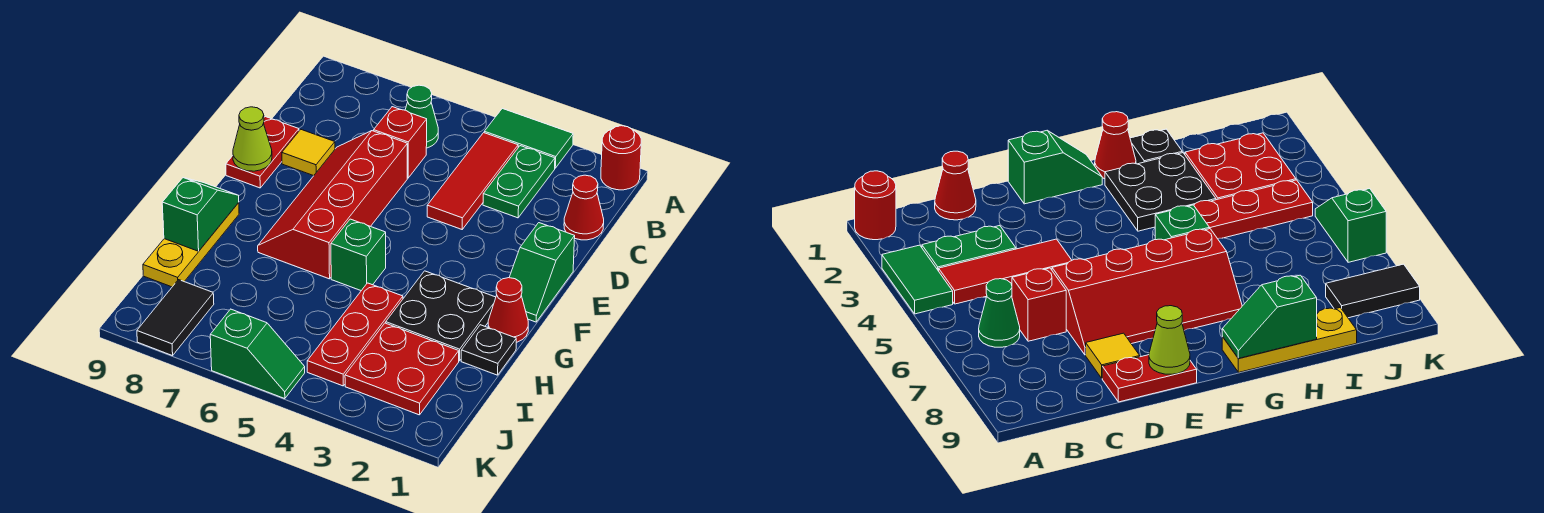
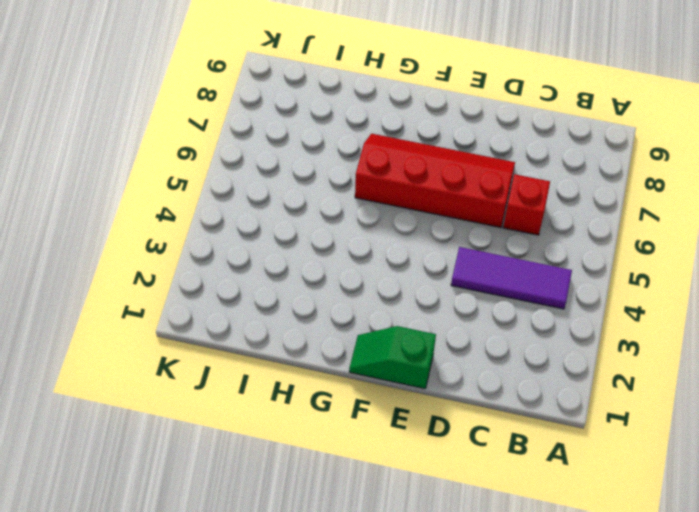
purple 1x3 tile [451,247,572,309] -> red 1x3 tile [427,133,518,229]
none -> red 1x1 round brick [601,126,641,190]
none -> green 1x2 tile [484,109,573,168]
none -> green 1x2 plate [483,146,555,218]

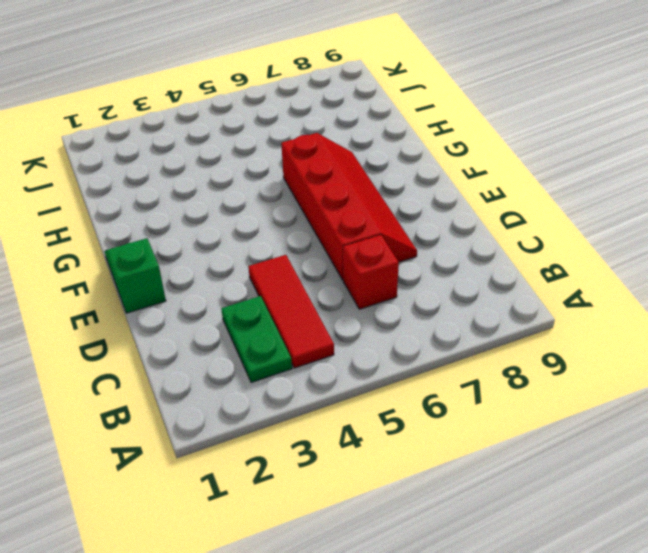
none -> red 1x1 round brick [601,126,641,190]
none -> green 1x2 tile [484,109,573,168]
none -> green 1x1 cone [405,85,438,148]

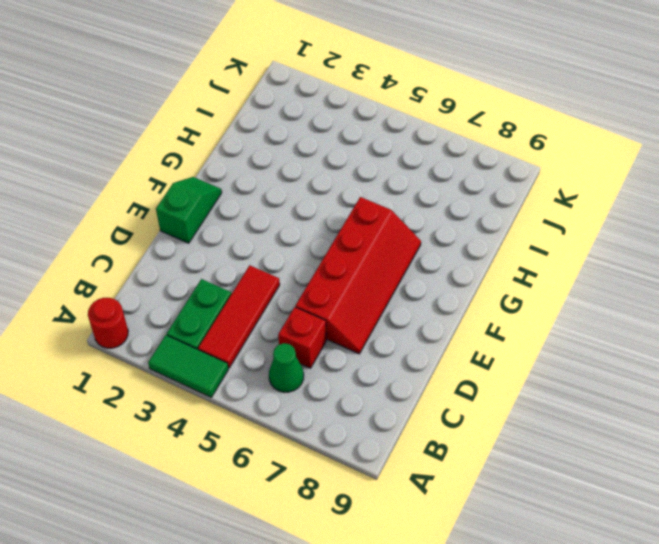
none -> red 1x1 cone [564,175,604,240]
none -> yellow 1x1 tile [282,130,335,176]
none -> red 1x2 plate [226,117,299,188]

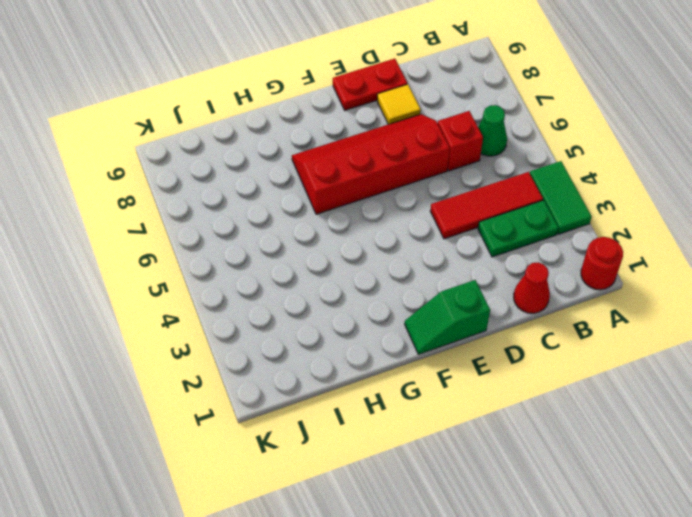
none -> red 1x1 cone [488,278,528,342]
none -> black 2x2 plate [386,271,496,361]
none -> green 1x1 brick [331,219,386,291]

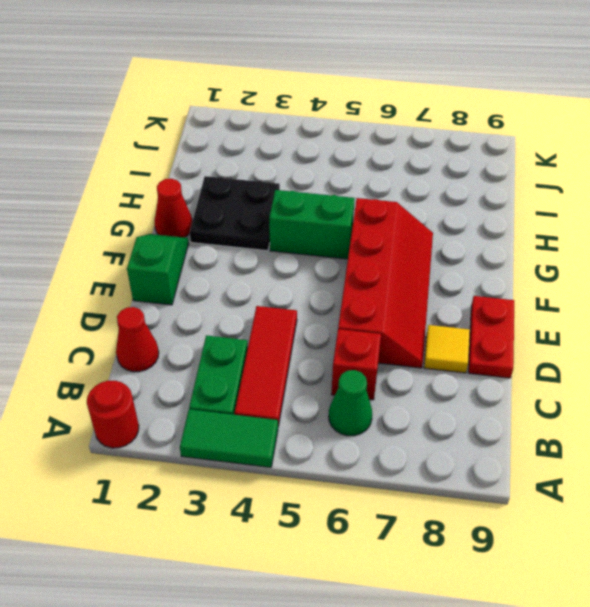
green 1x2 brick [269,190,355,259] -> green 1x1 brick [331,219,386,291]
none -> yellow 1x3 plate [143,203,239,287]
none -> black 1x1 plate [461,325,516,375]
none -> red 1x3 plate [307,283,403,386]

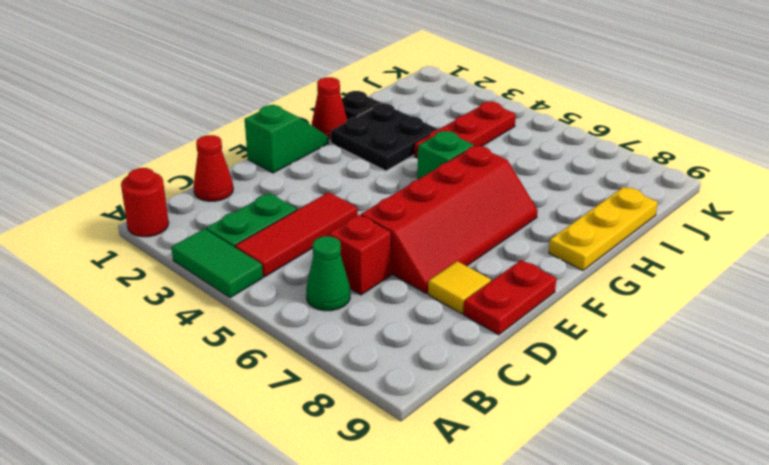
none -> red 2x2 plate [345,323,459,415]
none -> black 1x2 tile [137,280,214,356]
none -> green 1x2 slope [210,309,305,399]

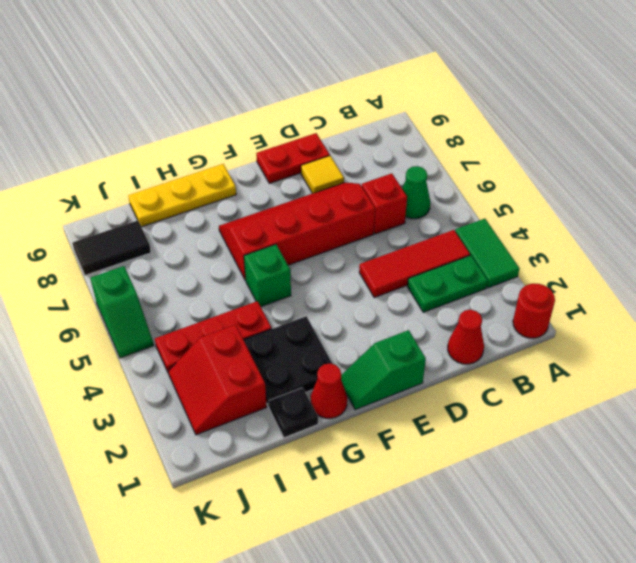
red 2x2 slope [168,325,267,435] -> red 2x2 plate [345,323,459,415]
none -> lime 1x1 cone [233,107,272,171]
none -> green 1x2 slope [162,178,239,251]

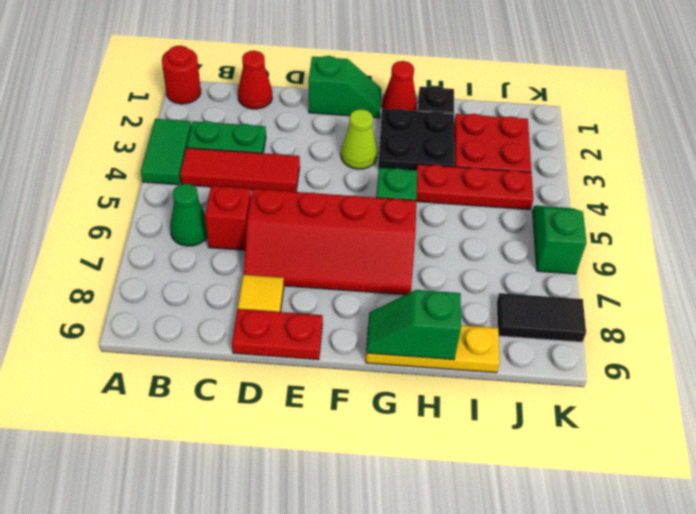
lime 1x1 cone [341,109,377,169] -> lime 1x1 cone moved to [233,107,272,171]

